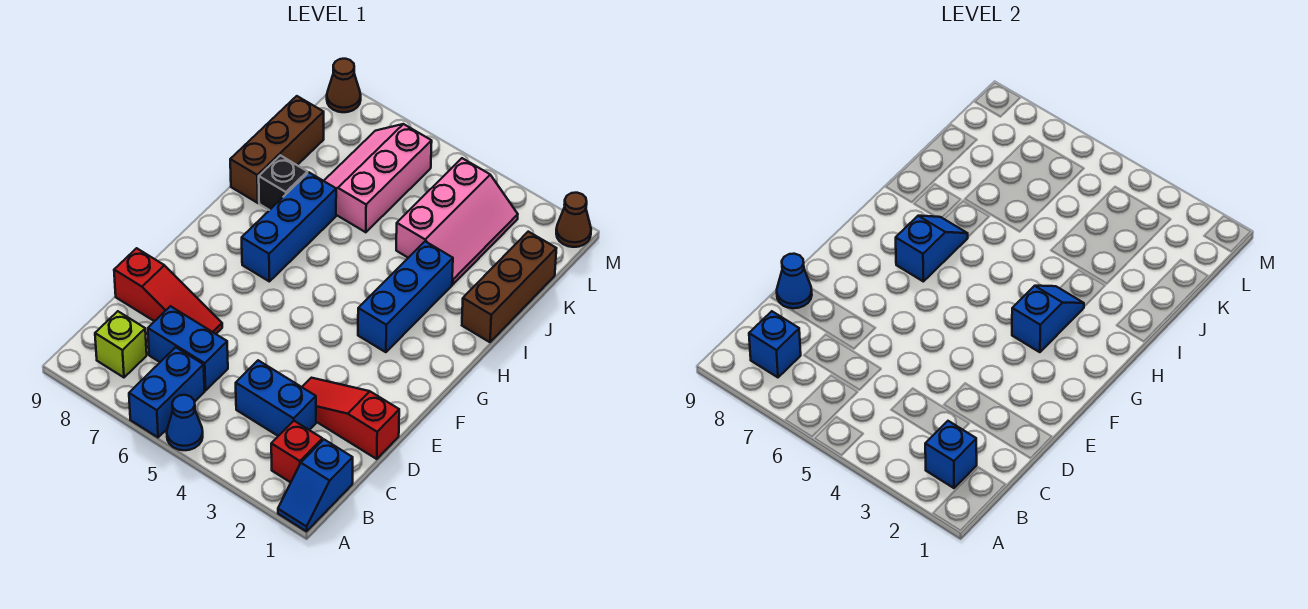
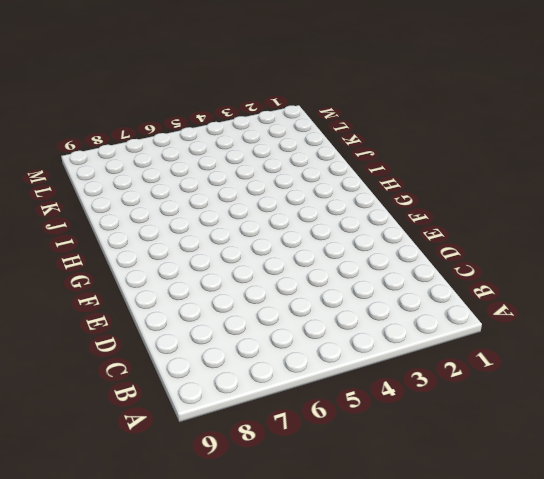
none -> blue 1x2 slope [278,440,353,531]
none -> blue 1x1 cone [167,395,203,450]
none -> blue 1x2 brick [129,347,205,437]

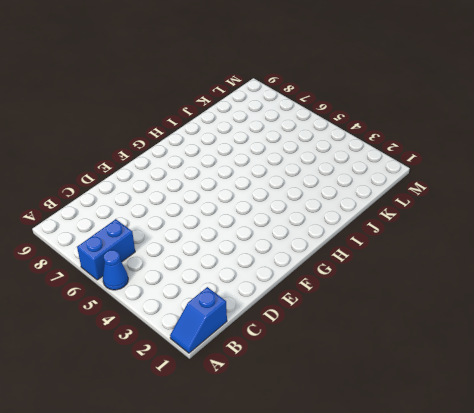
none -> red 1x1 brick [271,421,322,482]
none -> lime 1x1 brick [95,311,147,377]
none -> blue 1x2 brick [236,360,316,436]

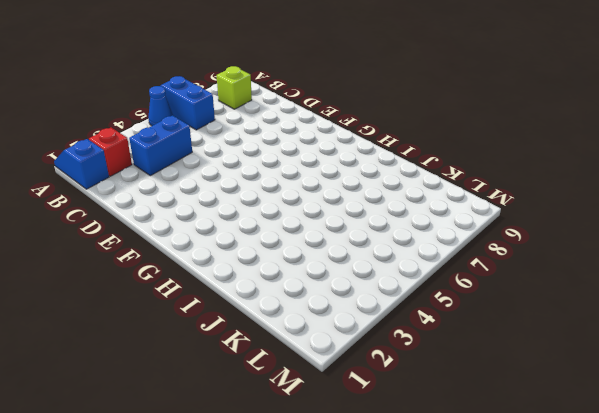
none -> blue 1x2 brick [148,306,228,391]
none -> red 1x3 slope [302,378,399,459]
none -> red 1x3 slope [114,248,222,334]

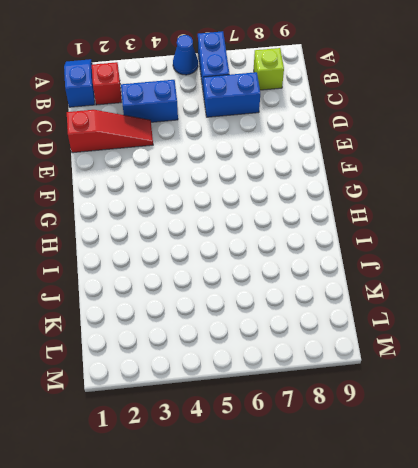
none -> red 1x3 slope [114,248,222,334]
none -> blue 1x3 brick [358,241,453,352]
none -> blue 1x3 brick [242,173,336,281]

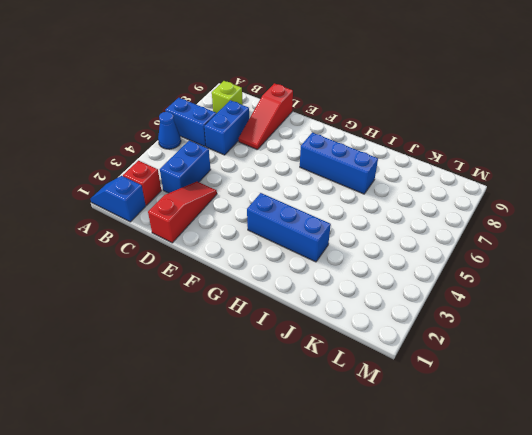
none -> brown 1x3 brick [462,232,556,342]
none -> black 1x1 brick [259,155,307,210]
none -> brown 1x3 brick [230,96,324,203]

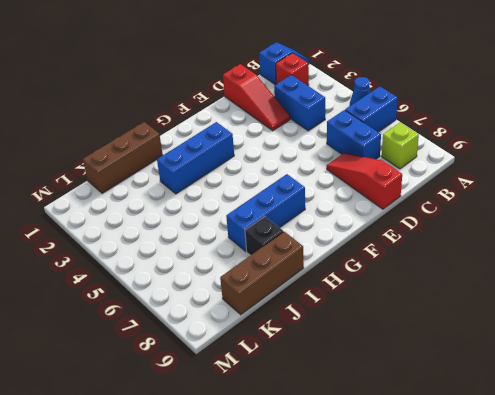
none -> pink 2x3 slope [396,158,518,284]
none -> pink 2x3 slope [324,124,432,232]
none -> brown 1x1 cone [556,193,591,247]

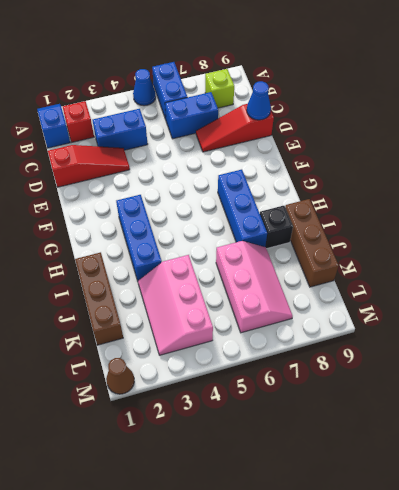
none -> brown 1x1 cone [327,59,361,112]
none -> blue 1x1 brick [925,421,977,488]
none -> blue 1x1 brick [749,311,801,377]

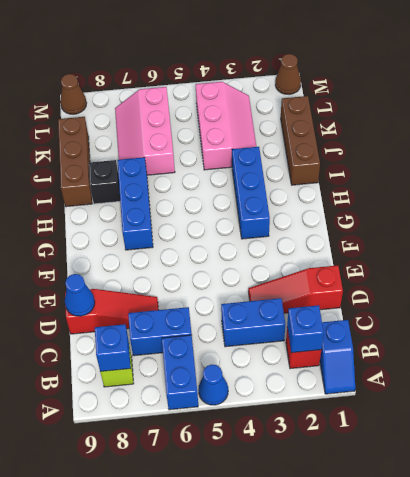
none -> blue 1x2 slope [1012,286,1084,352]
none -> blue 1x2 slope [896,216,968,281]

